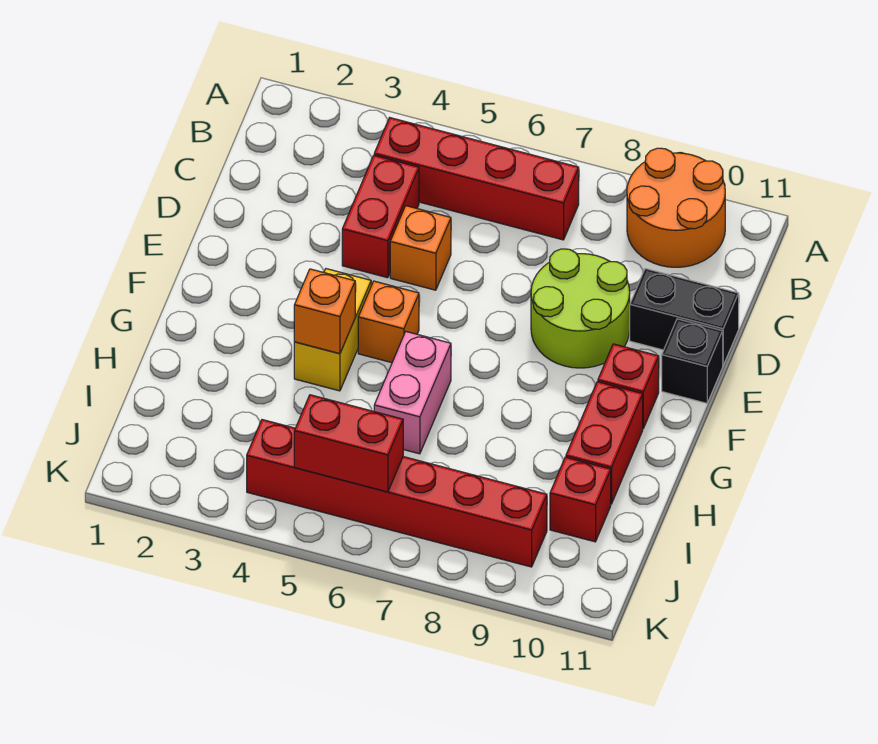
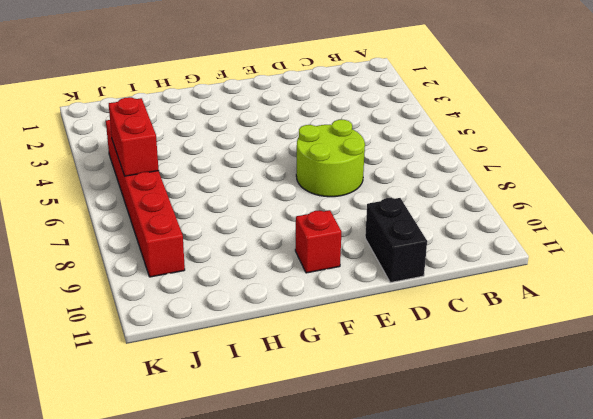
lime 2x2 round brick [296,120,365,197] -> lime 2x2 round brick moved to [531,249,630,368]
none -> orange 2x2 round brick [627,148,725,267]
none -> red 1x4 brick [374,118,579,240]
none -> red 1x2 brick [342,155,419,278]

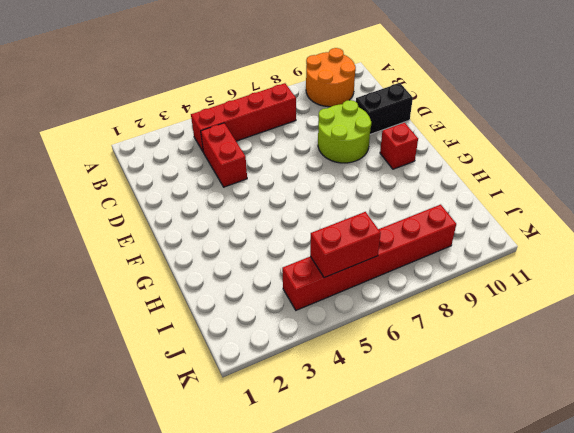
none -> orange 1x1 brick [390,206,451,290]
none -> black 1x1 brick [662,319,723,403]
none -> yellow 1x2 brick [294,269,371,391]

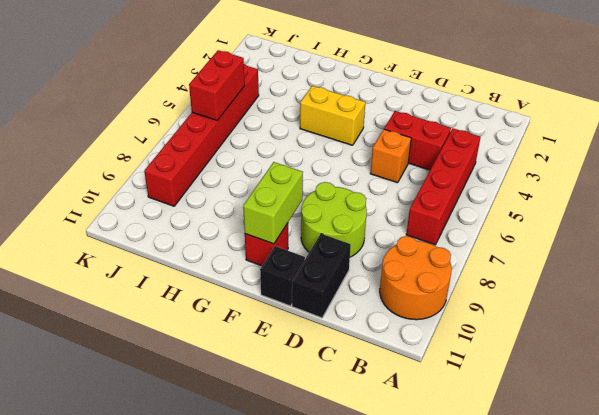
lime 1x2 brick [243,162,303,244] -> none
none -> orange 1x1 brick [358,281,419,363]
none -> pink 1x2 brick [374,332,451,454]
none -> red 1x2 brick [566,382,643,504]

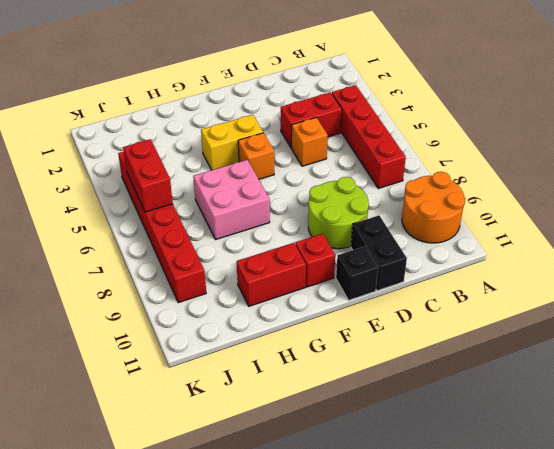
pink 2x2 brick [193,160,270,240] -> pink 1x2 brick [374,332,451,454]
none -> red 1x1 brick [550,457,611,542]
none -> orange 1x1 brick [294,269,355,354]

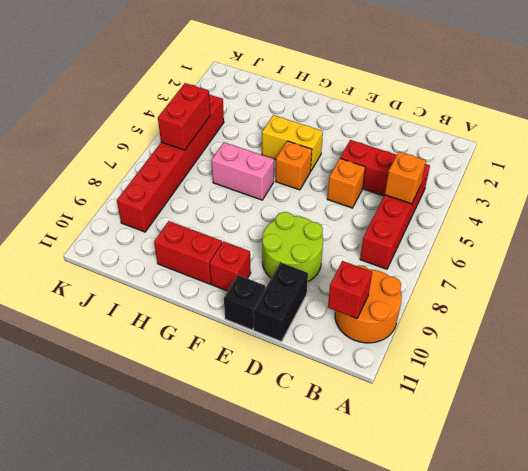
orange 1x1 brick [385,152,426,204] -> orange 1x1 brick moved to [294,269,355,354]
red 1x1 brick [328,261,372,319] -> red 1x1 brick moved to [550,457,611,542]

